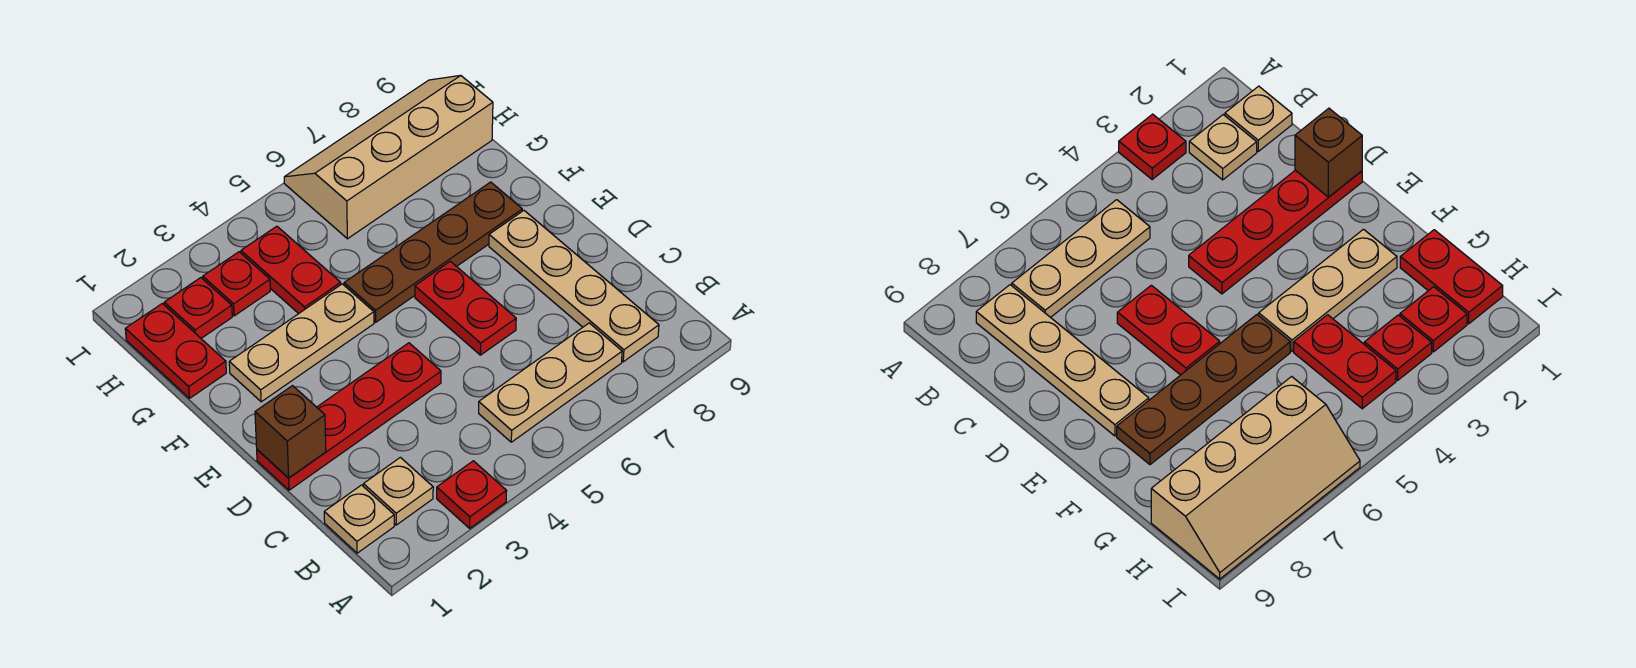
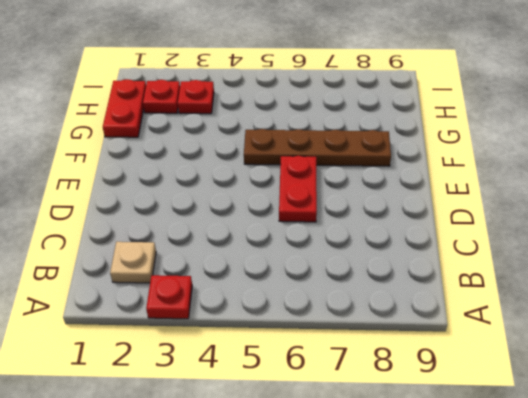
none -> tan 1x1 plate [324,485,394,553]
none -> tan 1x3 plate [479,323,622,442]
none -> tan 1x4 plate [489,211,659,362]

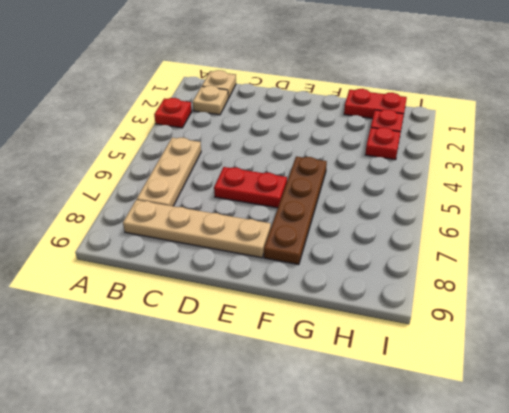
none -> red 1x4 plate [257,343,441,490]
none -> tan 1x3 plate [229,284,374,402]
none -> red 1x2 plate [241,226,341,314]

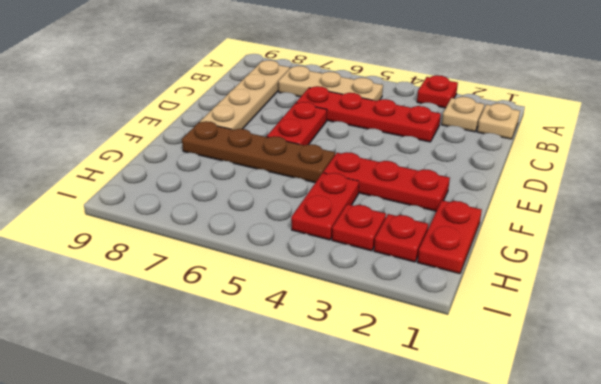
red 1x4 plate [296,86,441,142] -> red 1x4 plate moved to [257,343,441,490]
red 1x3 plate [323,152,450,211] -> tan 1x3 plate [229,284,374,402]
none -> tan 2x4 slope [284,75,493,239]
none -> brown 1x1 brick [255,386,326,478]

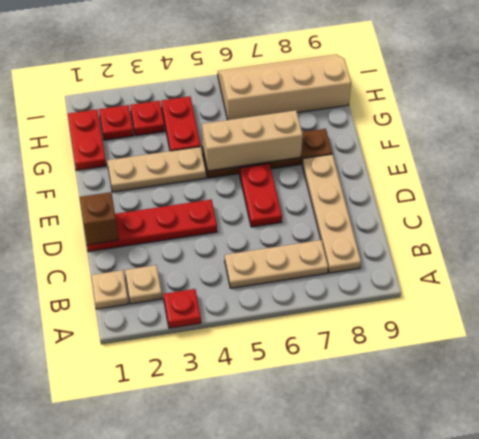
tan 1x3 brick [202,110,303,171] -> none

